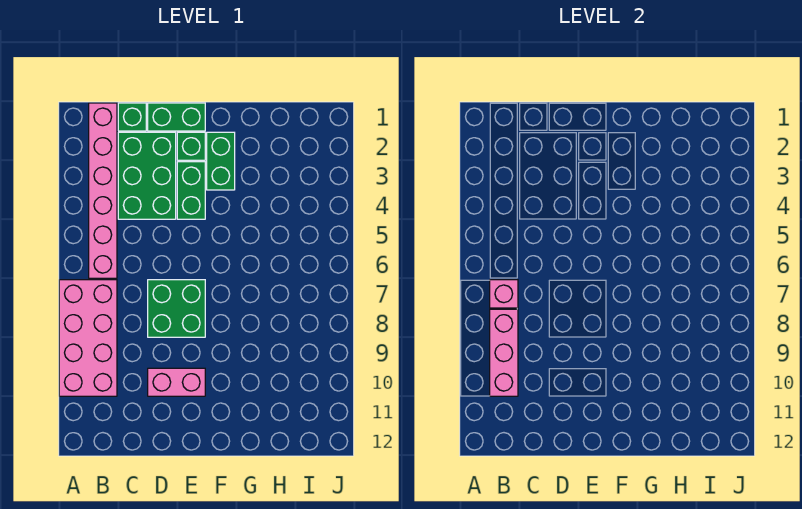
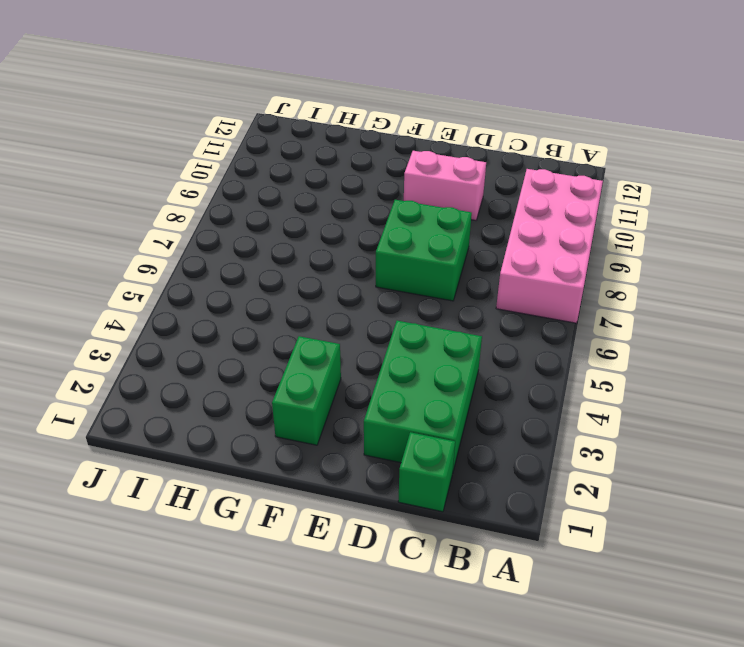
none -> pink 1x6 brick [89,103,117,278]
none -> green 1x2 brick [148,103,205,131]
none -> green 1x1 brick [177,132,205,160]

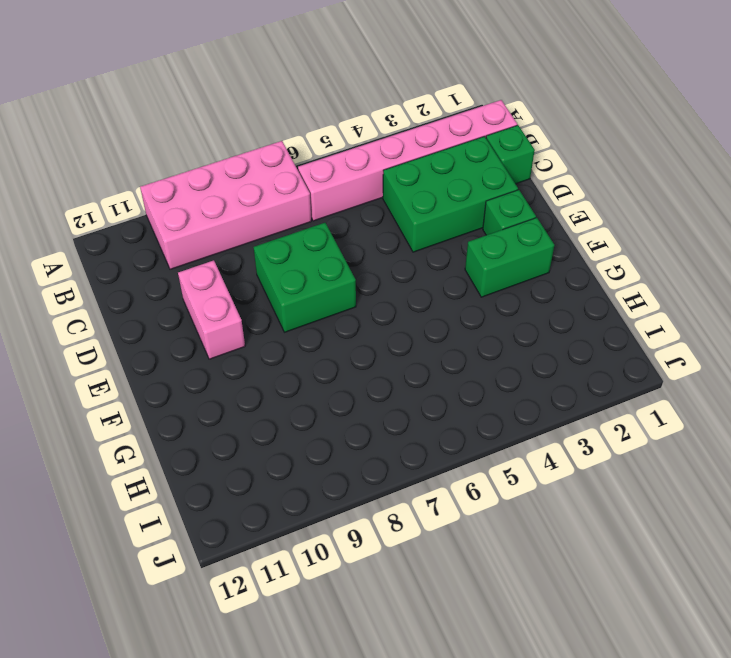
none -> green 1x2 brick [148,103,205,131]
none -> green 1x2 brick [177,162,205,219]
none -> pink 1x1 brick [490,280,518,308]

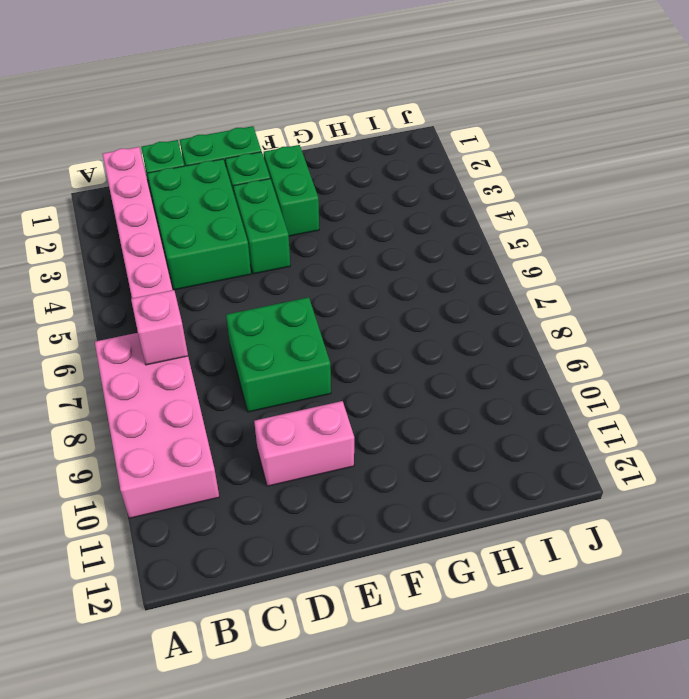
none -> pink 1x3 brick [490,309,518,396]

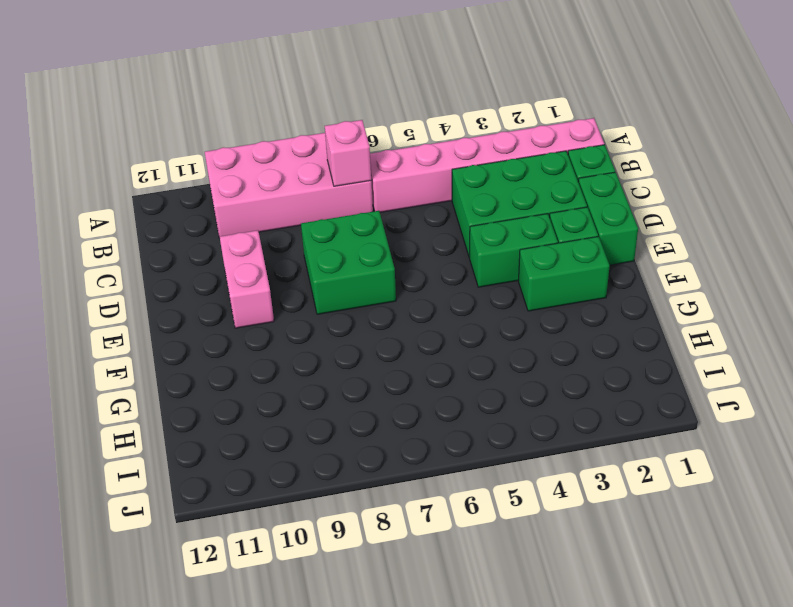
none -> pink 1x3 brick [490,309,518,396]

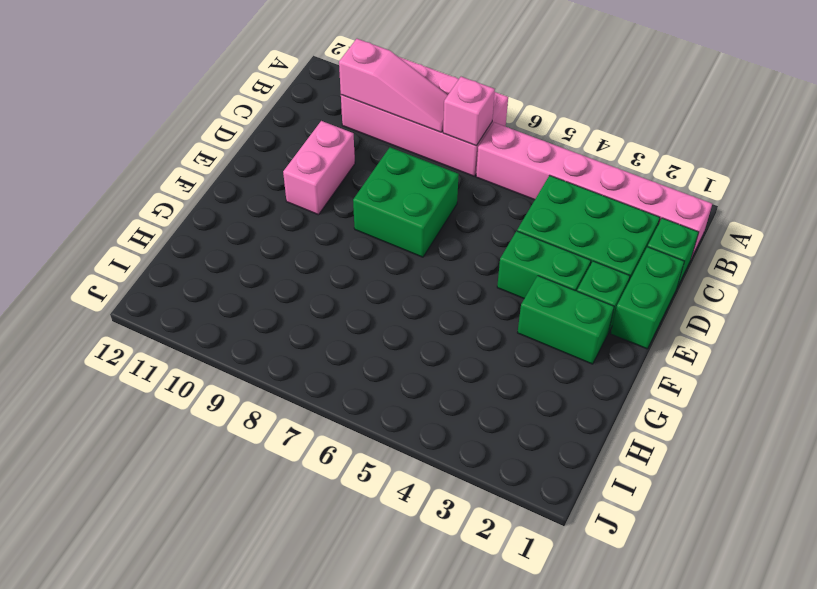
pink 1x3 slope [339,39,448,132] -> pink 1x3 brick [490,309,518,396]

